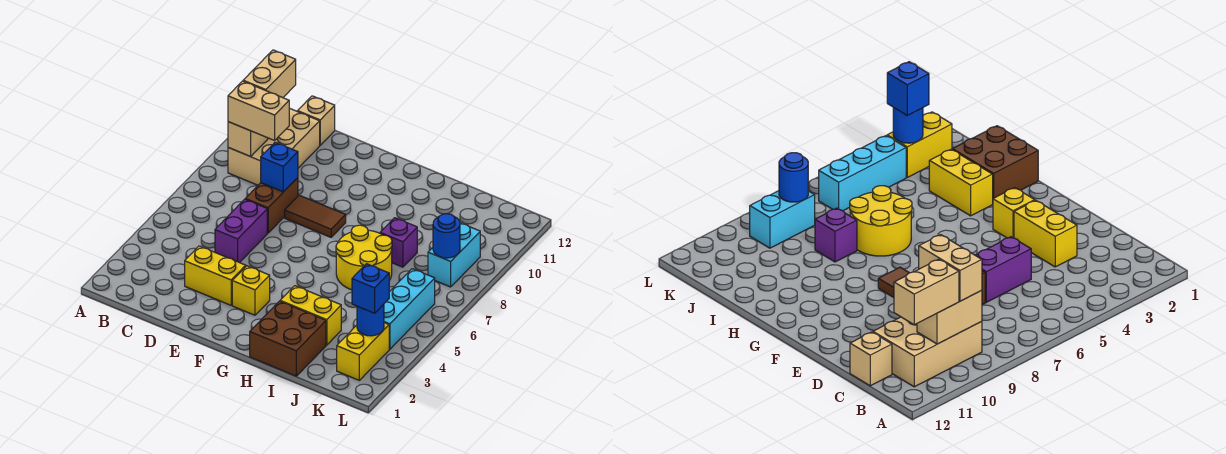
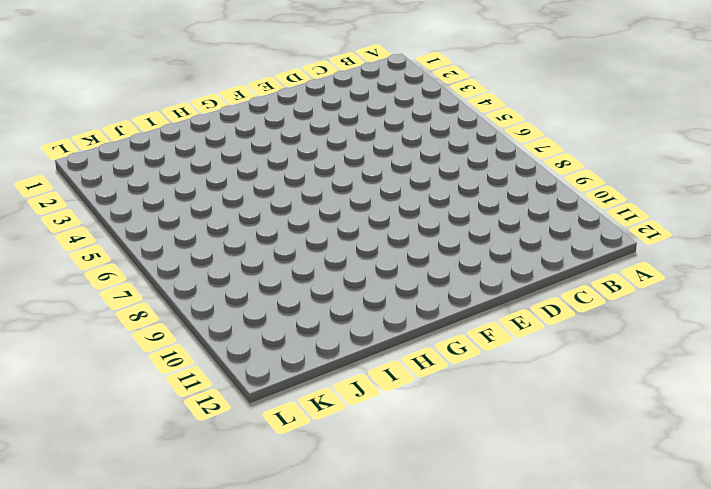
none -> tan 2x3 brick [228,108,320,185]
none -> tan 1x1 brick [298,96,335,145]
none -> yellow 1x2 brick [185,246,246,305]

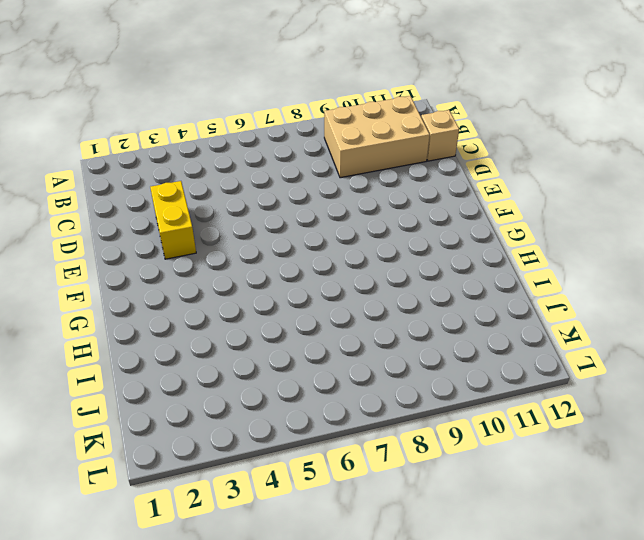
none -> purple 1x2 brick [215,199,267,263]
none -> brown 1x2 brick [246,178,298,233]
none -> brown 1x2 tile [285,195,346,237]

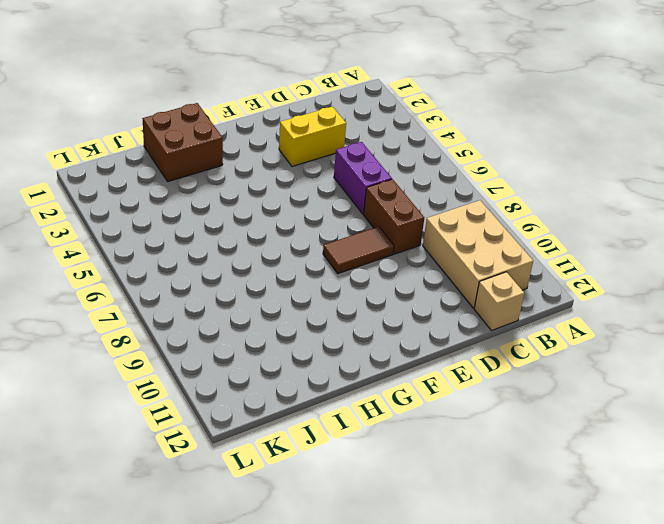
none -> yellow 1x1 brick [232,266,270,315]
none -> yellow 1x2 brick [280,286,341,345]
none -> yellow 2x2 round brick [336,225,392,290]

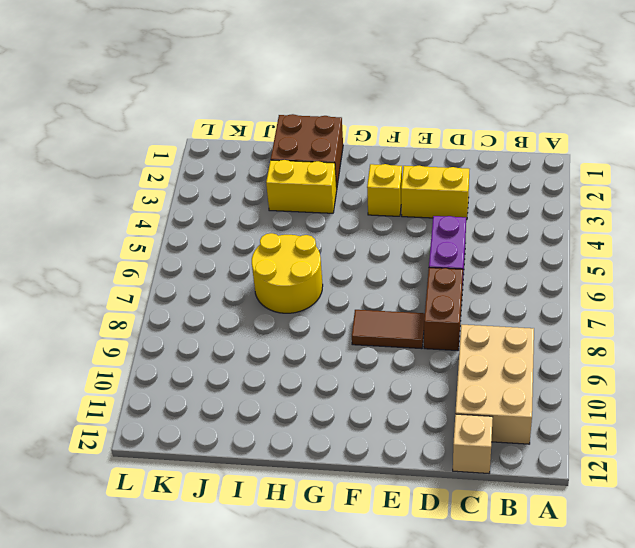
none -> purple 1x1 brick [380,218,417,267]
none -> yellow 1x2 brick [337,323,389,380]
none -> cyan 1x3 brick [384,269,435,349]

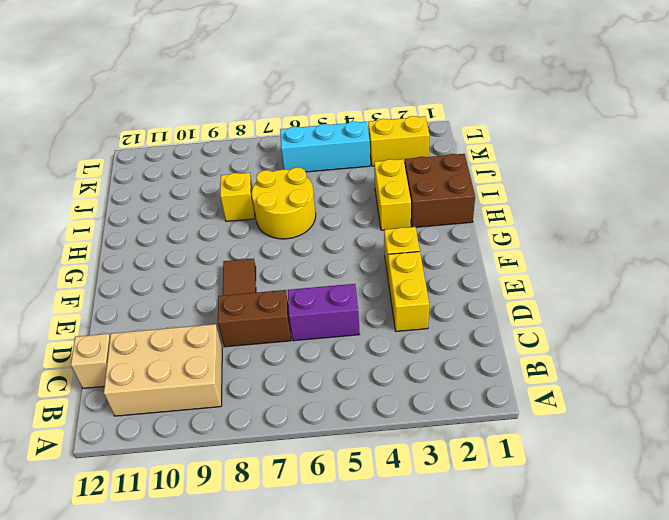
yellow 1x1 brick [220,173,255,221] -> purple 1x1 brick [380,218,417,267]
none -> cyan 1x2 brick [428,223,480,287]
none -> tan 1x2 brick [228,122,268,157]
none -> blue 1x1 brick [261,142,298,192]

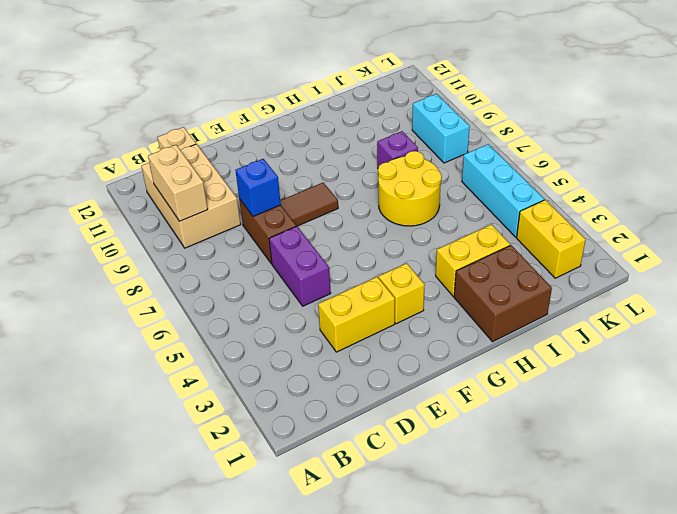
none -> blue 1x1 round brick [357,304,384,336]
none -> blue 1x1 round brick [433,214,460,258]
none -> tan 1x2 brick [228,81,289,140]

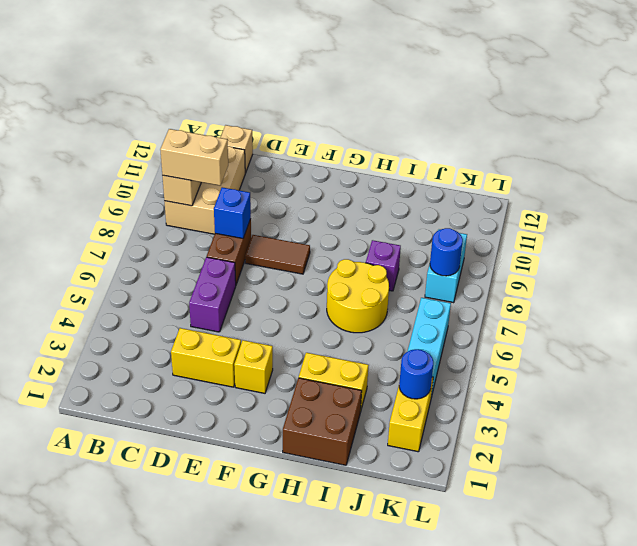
none -> tan 1x2 brick [243,50,296,98]
none -> blue 1x1 brick [352,264,389,313]

